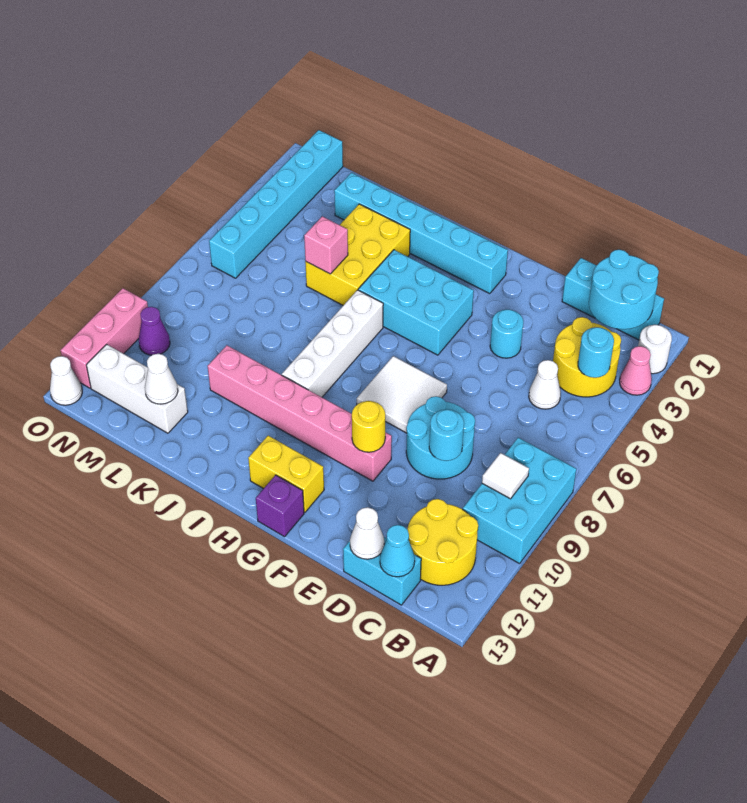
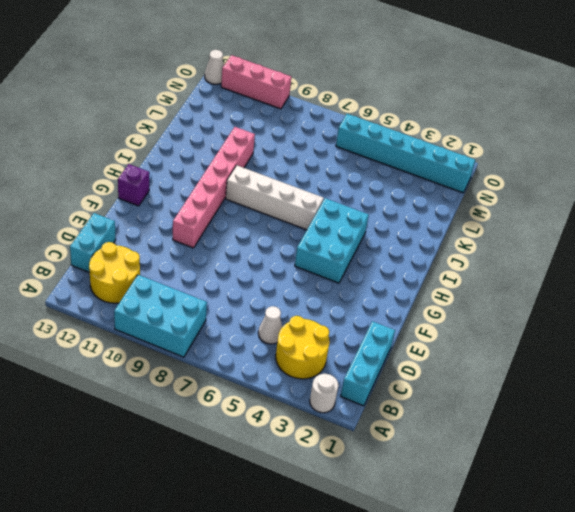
none -> pink 1x1 cone [620,346,652,395]
none -> cyan 2x2 round brick [406,396,475,479]
none -> cyan 1x1 round brick [490,309,523,358]
none -> white 2x2 tile [357,356,447,433]

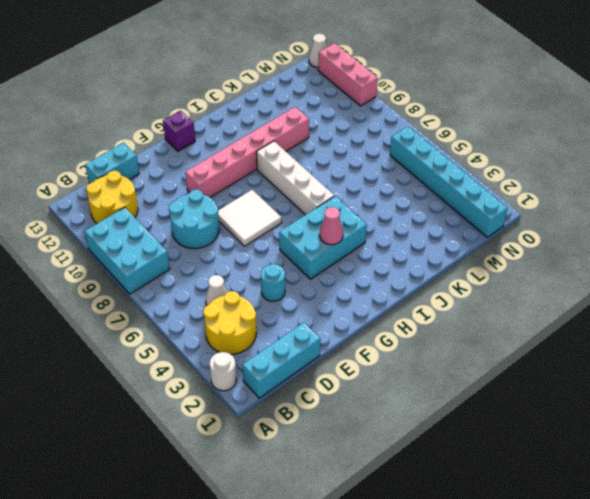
pink 1x1 cone [319,207,343,245] -> pink 1x1 cone moved to [620,346,652,395]
none -> cyan 1x6 brick [334,173,508,294]
none -> yellow 1x2 brick [248,436,324,512]
none -> yellow 2x3 brick [305,204,410,305]
none -> white 1x3 brick [86,344,188,433]

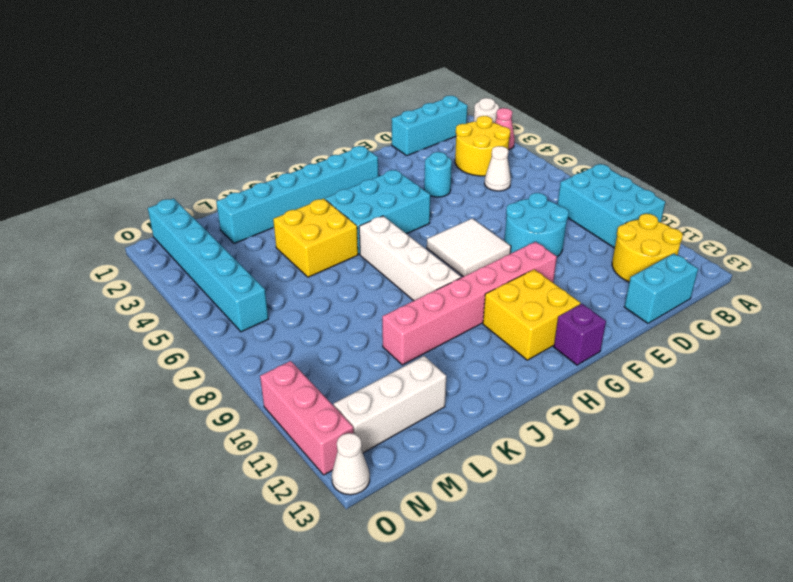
yellow 2x2 brick [483,269,581,360] -> yellow 1x2 brick [248,436,324,512]
yellow 2x2 brick [273,199,358,277] -> yellow 2x3 brick [305,204,410,305]
none -> purple 1x1 cone [138,307,170,355]
none -> cyan 2x2 round brick [589,250,659,329]
none -> cyan 1x1 round brick [578,327,614,378]
none -> white 1x1 tile [482,453,529,499]

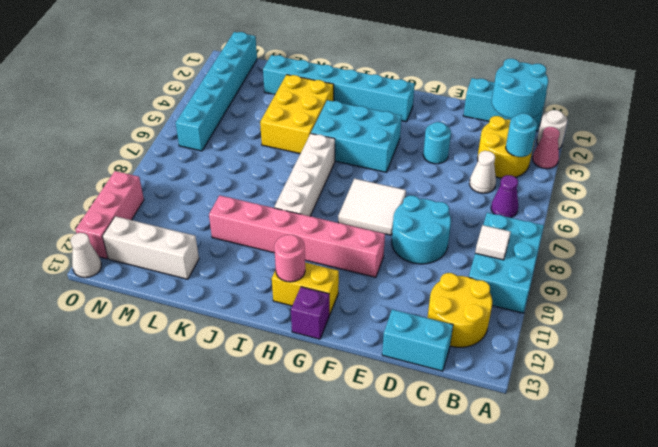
purple 1x1 cone [491,175,518,218] -> purple 1x1 cone moved to [138,307,170,355]
pink 1x1 round brick [274,235,305,282] -> none
none -> cyan 1x1 cone [380,525,415,577]
none -> cyan 1x1 round brick [429,409,464,461]
none -> white 1x1 cone [350,507,384,559]
none -> yellow 1x1 round brick [352,401,385,452]

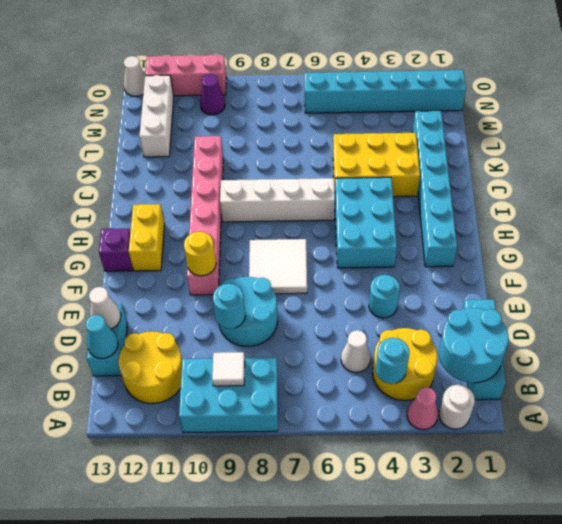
none -> pink 1x1 brick [304,216,348,274]
none -> white 1x1 cone [145,354,178,404]

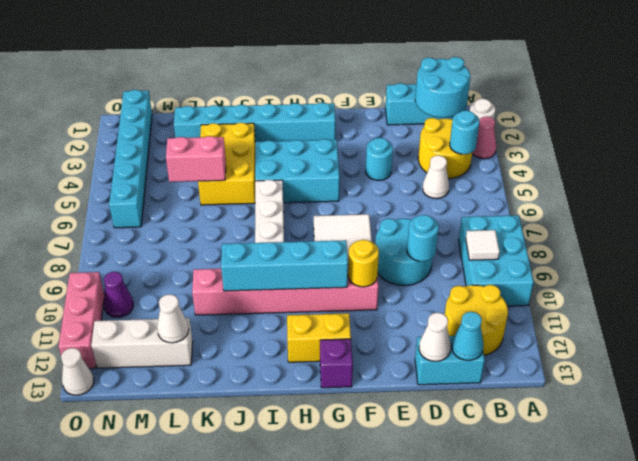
cyan 1x4 brick [221,240,348,291] -> none
pink 1x2 brick [166,136,226,182] -> pink 1x1 brick [304,216,348,274]

